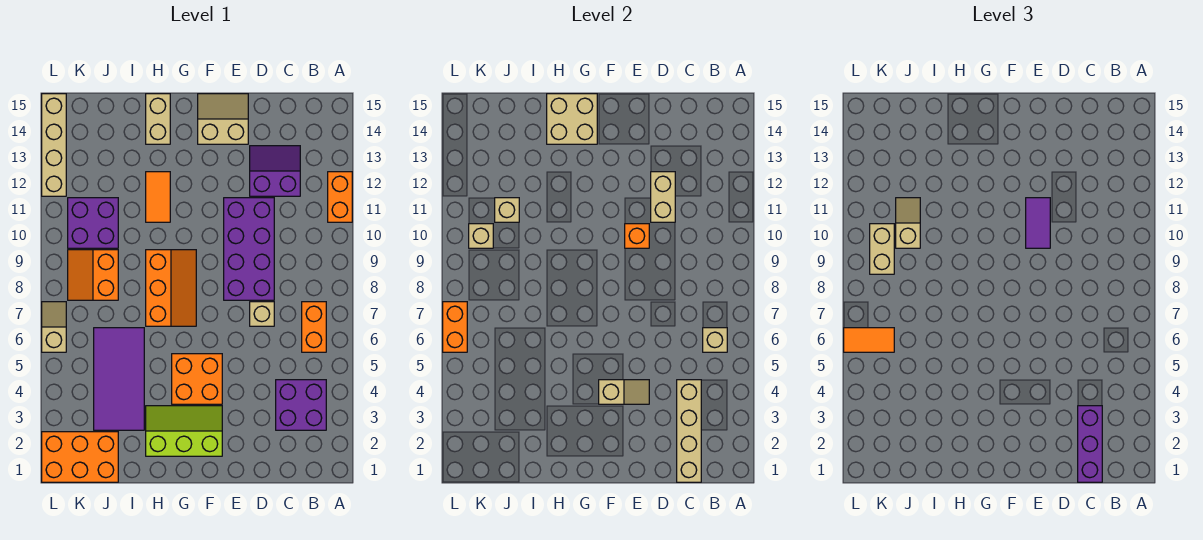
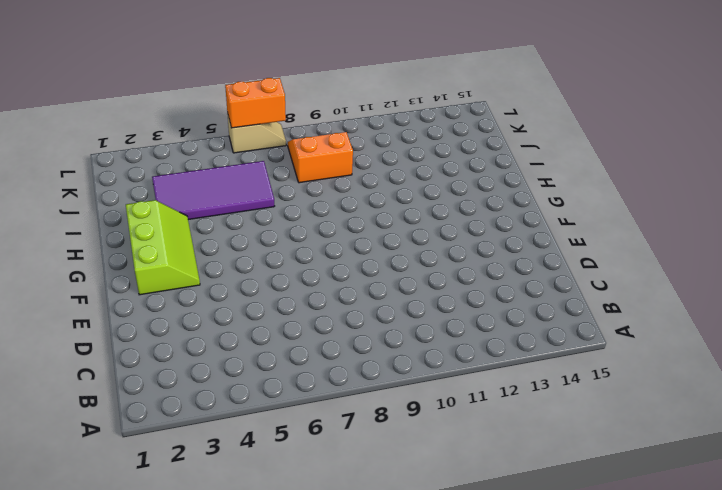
none -> orange 1x2 brick [328,172,352,222]
none -> purple 2x2 brick [276,380,326,430]
none -> orange 1x2 brick [302,302,326,352]
none -> purple 2x2 slope [250,146,300,196]

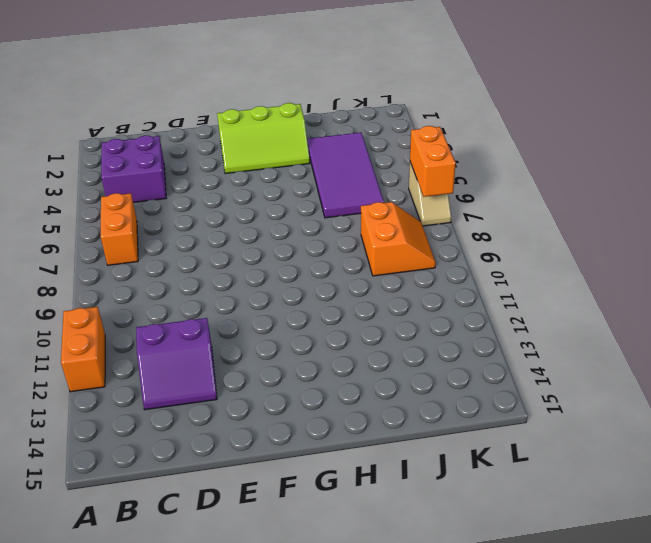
none -> tan 1x1 brick [250,302,274,326]
none -> purple 2x4 brick [224,198,274,300]
none -> tan 2x2 slope [198,94,248,144]
none -> orange 2x2 brick [172,354,222,404]

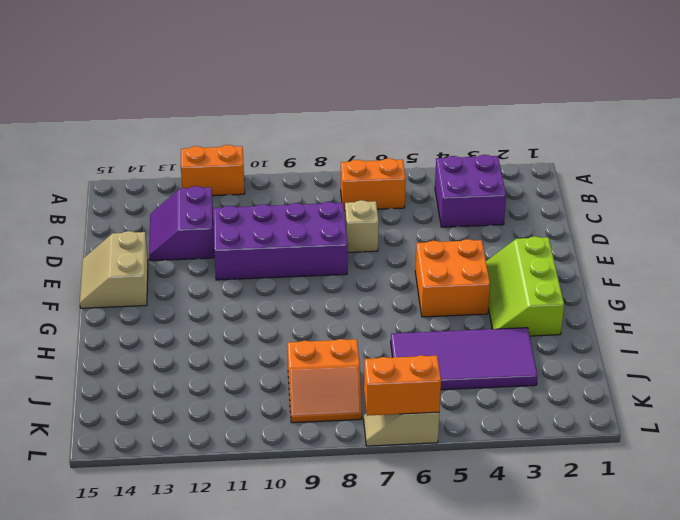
none -> orange 2x3 slope [146,250,196,326]
none -> orange 1x2 tile [146,172,170,222]
none -> tan 1x2 brick [146,94,170,144]
none -> orange 2x3 brick [42,432,118,482]

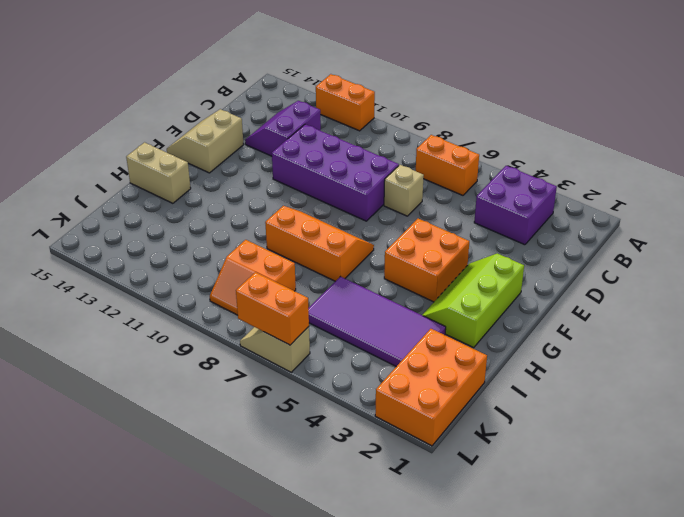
none -> orange 1x2 tile [146,172,170,222]
none -> purple 2x2 brick [68,198,118,248]
none -> tan 1x4 brick [42,94,66,196]
none -> tan 1x1 brick [703,328,727,352]

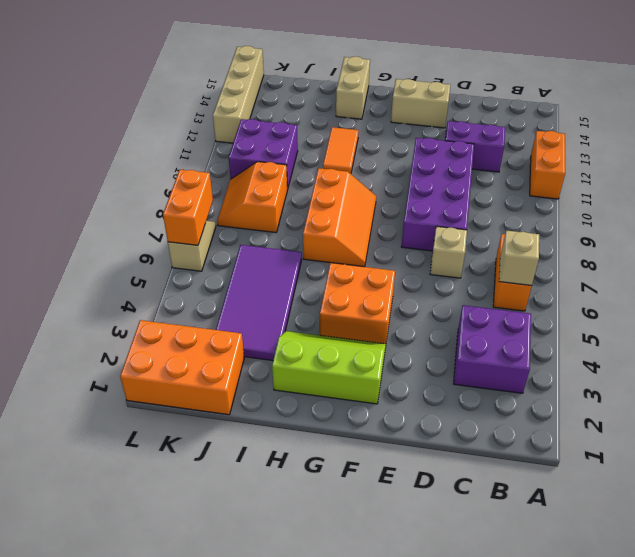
none -> tan 1x4 brick [677,380,701,482]
none -> tan 1x2 brick [651,172,675,222]
none -> tan 1x2 slope [599,380,649,404]
none -> orange 1x1 brick [625,224,649,248]

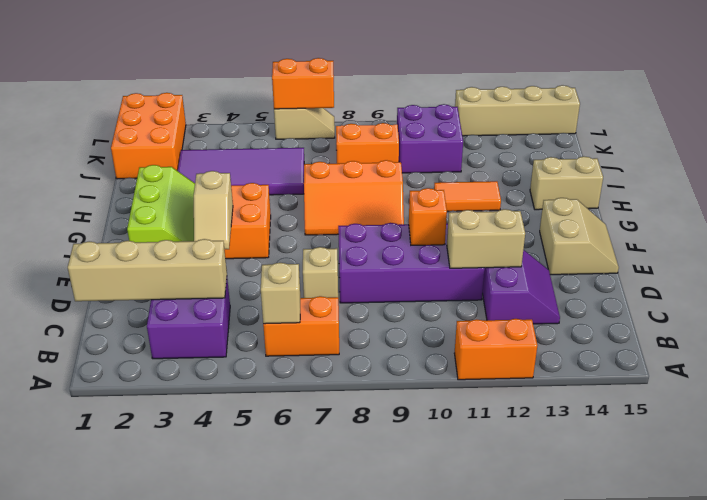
none -> tan 2x2 brick [547,94,597,144]
none -> tan 1x1 brick [495,198,519,222]
none -> tan 1x1 brick [469,224,493,248]
none -> purple 1x3 brick [1078,406,1102,482]

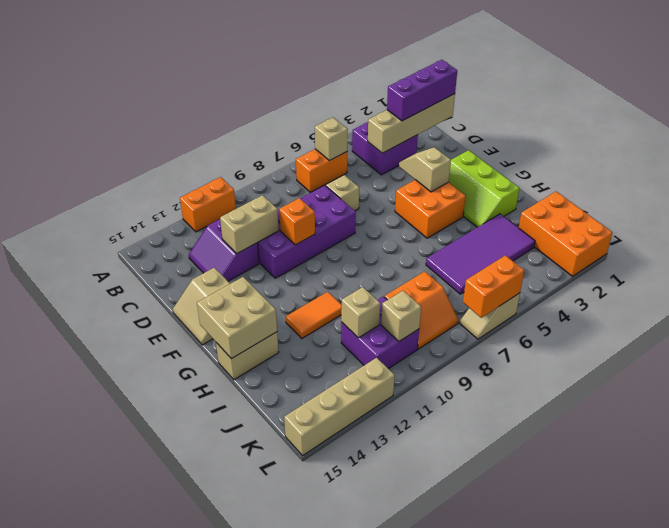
none -> orange 2x3 slope [146,250,196,326]
none -> purple 1x2 tile [1026,198,1050,248]
none -> tan 1x2 slope [896,198,920,248]
none -> orange 1x2 tile [844,328,894,352]

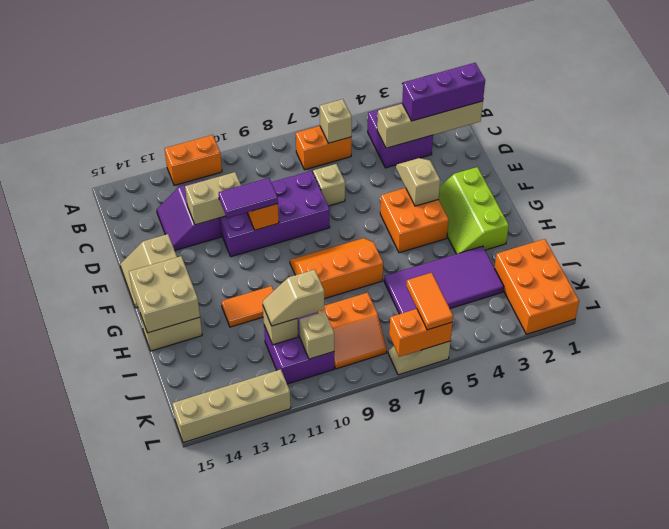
none -> tan 1x2 brick [870,224,894,274]

